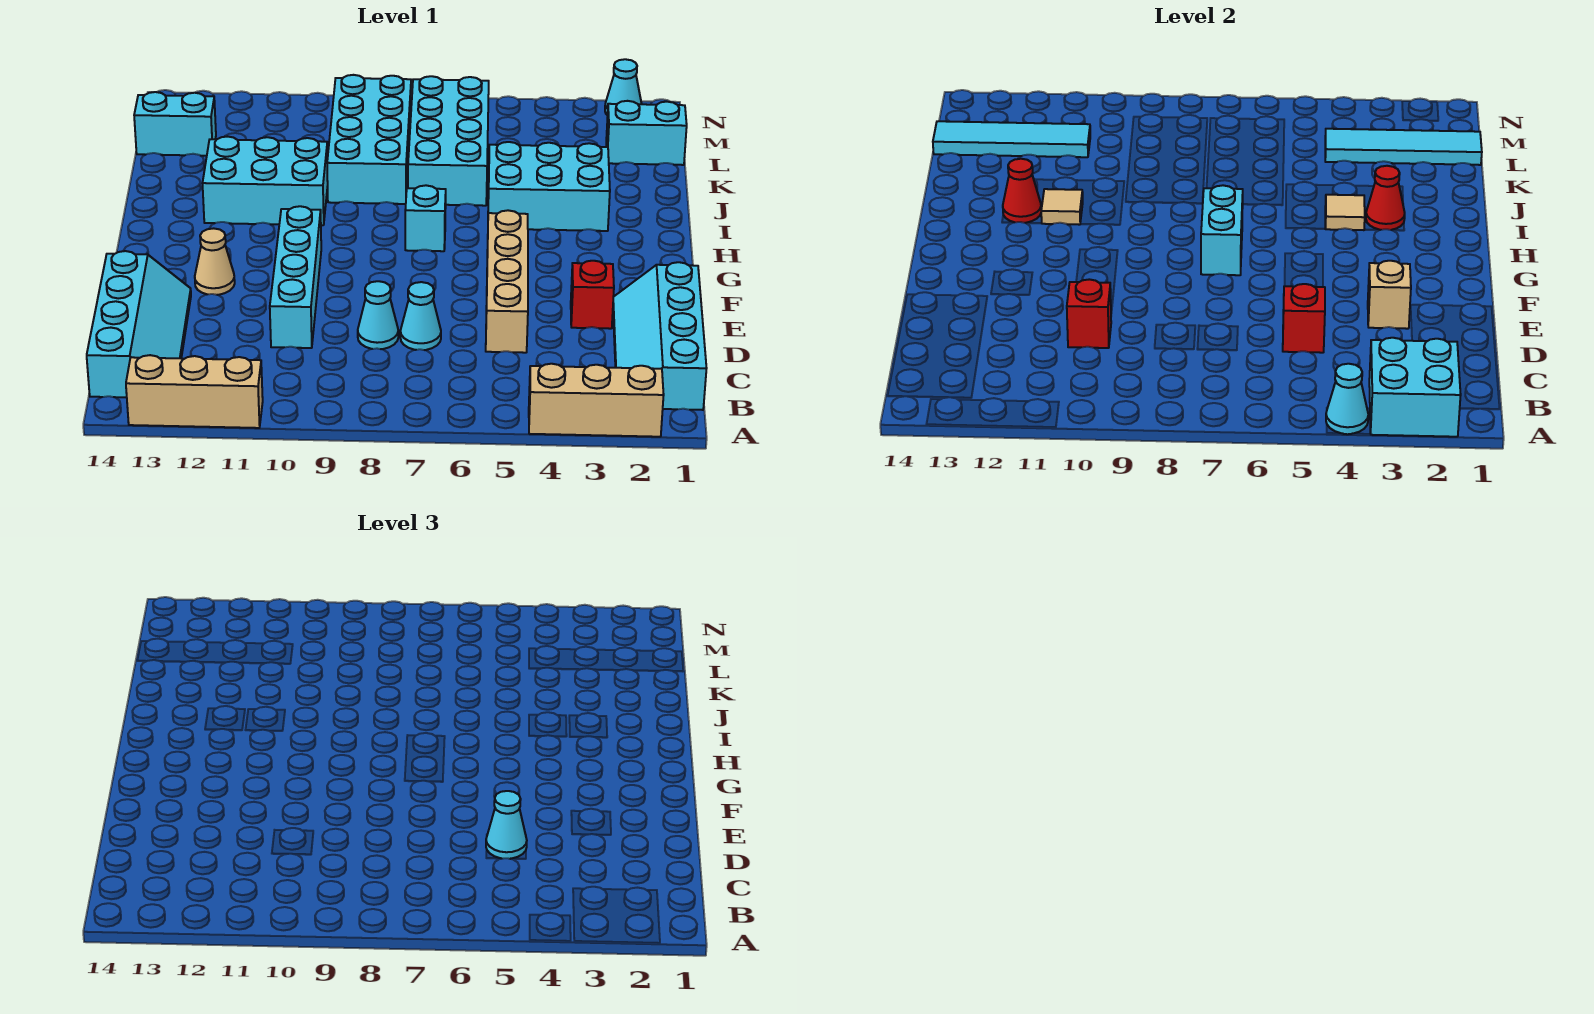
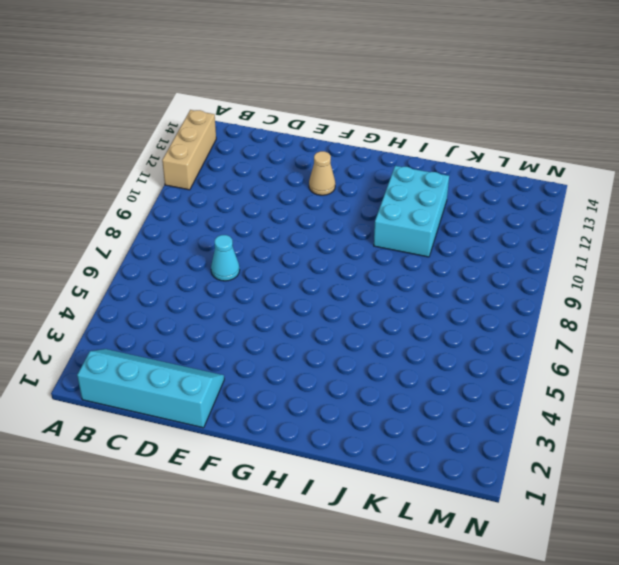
none -> tan 1x3 brick [529,364,664,437]
none -> cyan 2x4 slope [87,251,191,397]
none -> tan 1x4 brick [486,210,528,353]
none -> cyan 1x1 cone [358,281,398,349]

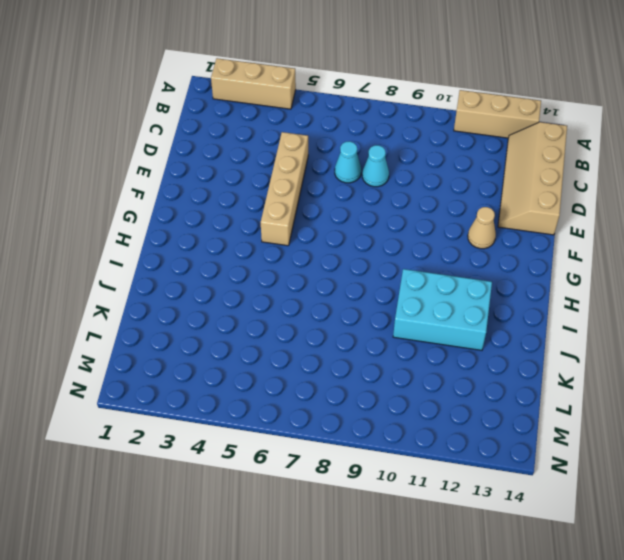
tan 2x4 slope [498,122,567,235] -> cyan 2x4 slope [87,251,191,397]
none -> cyan 2x4 slope [613,262,707,410]
none -> cyan 1x4 brick [270,206,321,348]
none -> red 1x1 brick [571,261,614,329]
none -> cyan 1x1 brick [405,185,446,251]

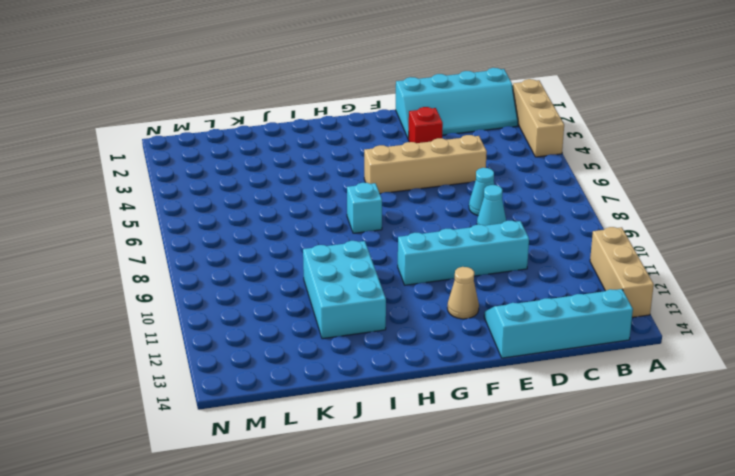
none -> cyan 2x3 brick [488,142,610,231]
none -> cyan 2x4 brick [408,76,489,206]
none -> cyan 2x4 brick [327,75,411,204]
none -> cyan 1x2 brick [606,101,687,165]

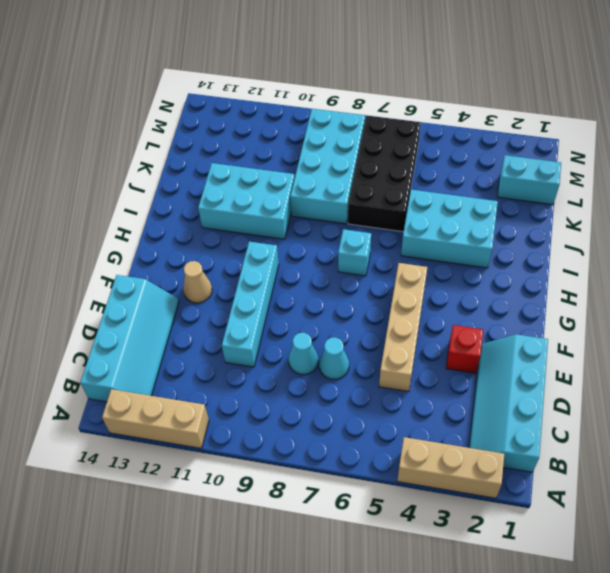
black 2x4 brick [348,116,421,232] -> cyan 2x4 brick [408,76,489,206]
none -> cyan 1x2 brick [134,92,216,156]
none -> cyan 1x1 cone [605,59,642,115]
none -> cyan 2x2 brick [1369,338,1461,437]
none -> cyan 1x1 cone [1326,364,1368,434]

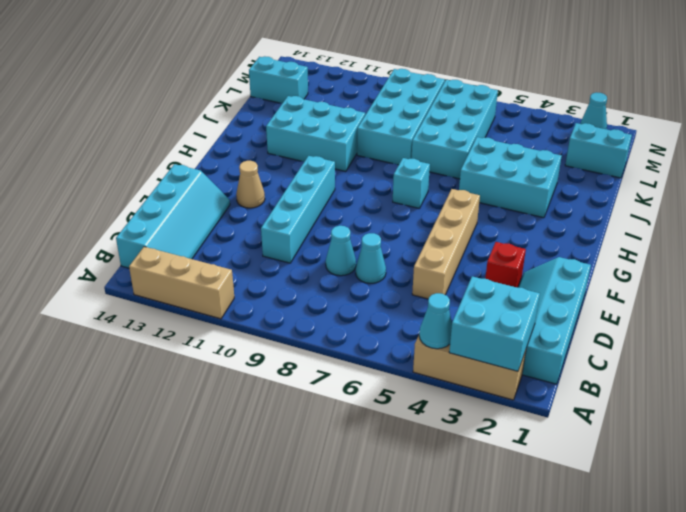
none -> red 1x1 brick [1283,284,1325,353]
none -> red 1x1 brick [1067,279,1111,348]
none -> tan 1x1 brick [1368,261,1411,329]
none -> cyan 1x2 brick [1201,185,1243,275]

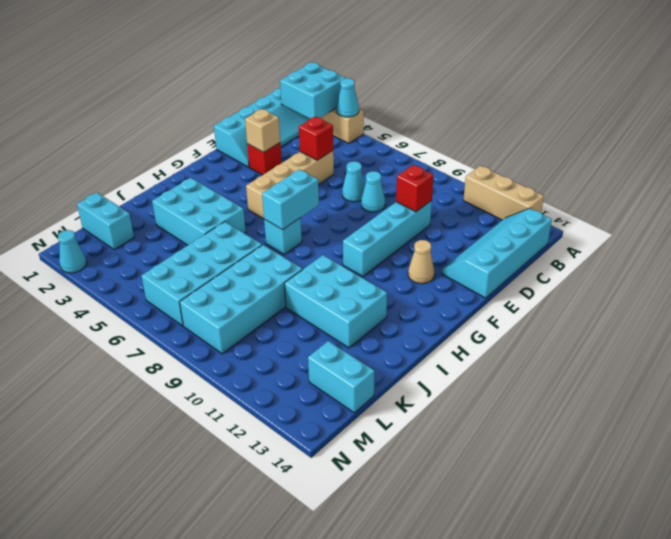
none -> red 1x1 cone [1366,166,1405,230]
none -> tan 1x1 tile [1325,195,1365,230]
none -> tan 1x1 tile [1041,189,1083,225]
none -> red 1x1 cone [1003,159,1041,223]

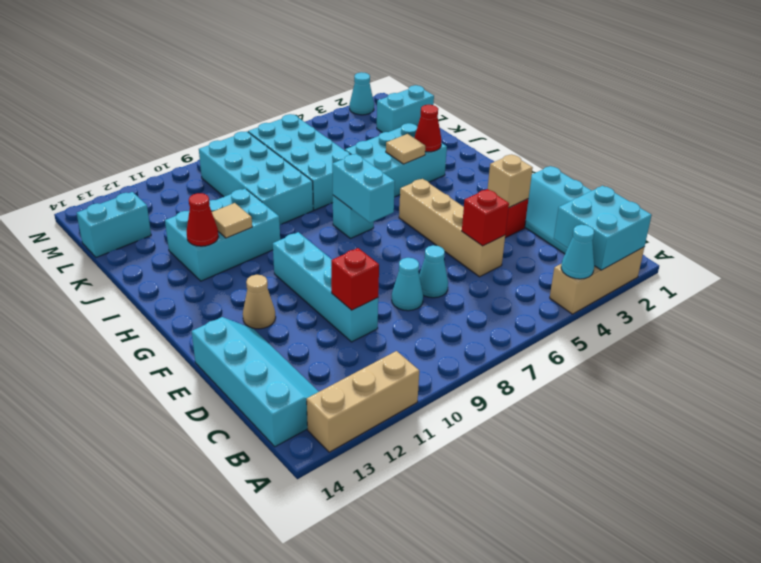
none -> cyan 1x4 tile [1325,129,1482,165]
none -> cyan 1x4 tile [933,121,1090,157]
none -> cyan 1x1 cone [486,791,527,859]

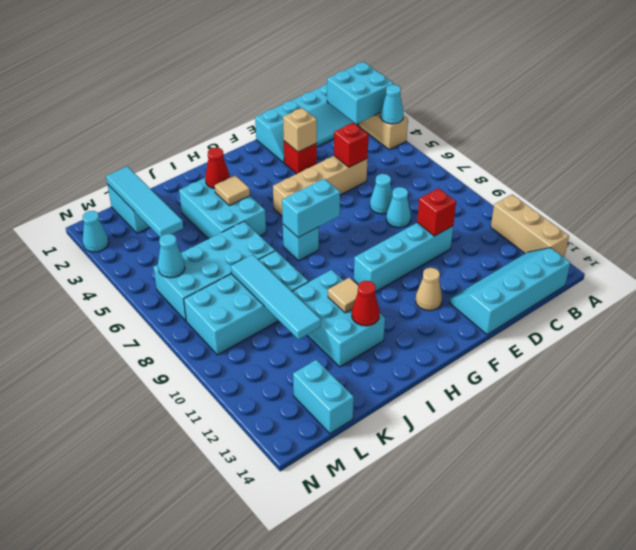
cyan 1x4 tile [231,255,321,339] -> cyan 1x4 tile moved to [933,121,1090,157]
cyan 1x1 cone [158,234,185,278] -> cyan 1x1 cone moved to [486,791,527,859]

